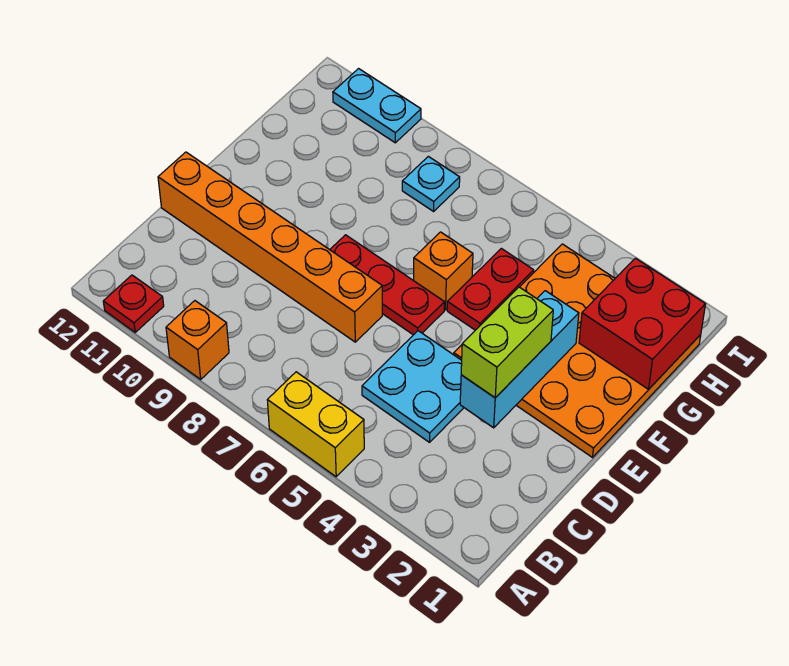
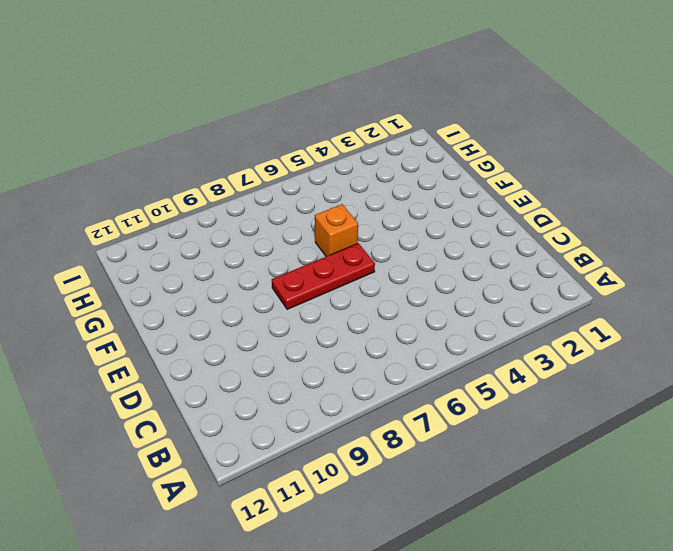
none -> yellow 1x2 brick [267,372,364,477]
none -> orange 1x1 brick [166,301,229,379]
none -> red 1x1 plate [103,275,164,332]

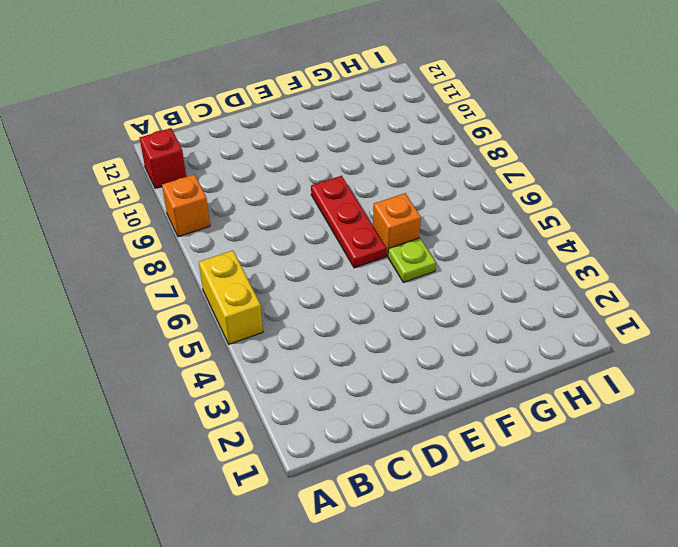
red 1x1 brick [140,128,186,188] -> red 1x1 plate [103,275,164,332]
lime 1x1 plate [388,238,436,282] -> red 1x2 plate [447,248,534,330]
none -> cyan 2x2 plate [362,331,464,442]
none -> orange 1x6 brick [158,152,382,342]
none -> orange 4x4 plate [454,244,701,457]

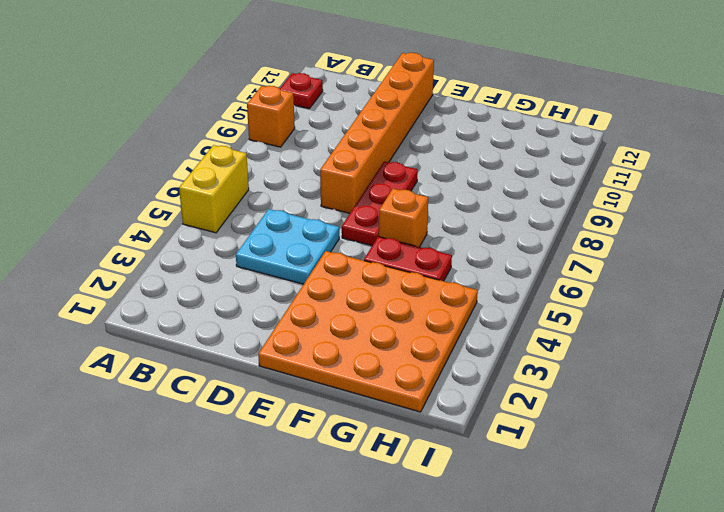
none -> cyan 1x1 plate [402,156,460,211]
none -> cyan 1x2 plate [333,69,421,143]
none -> cyan 1x3 brick [460,291,579,428]

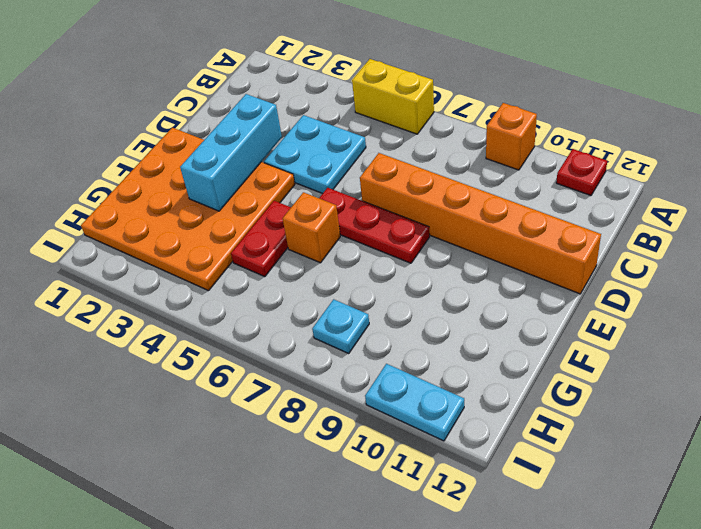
none -> red 2x2 brick [579,258,705,389]
none -> lime 1x2 brick [461,287,553,398]

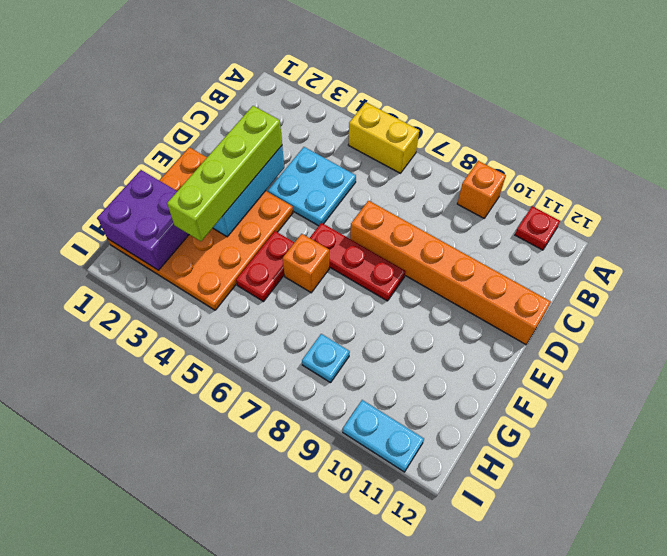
lime 1x4 brick [167,106,282,241] -> lime 1x2 brick [461,287,553,398]
purple 2x2 brick [97,170,189,270] -> red 2x2 brick [579,258,705,389]

